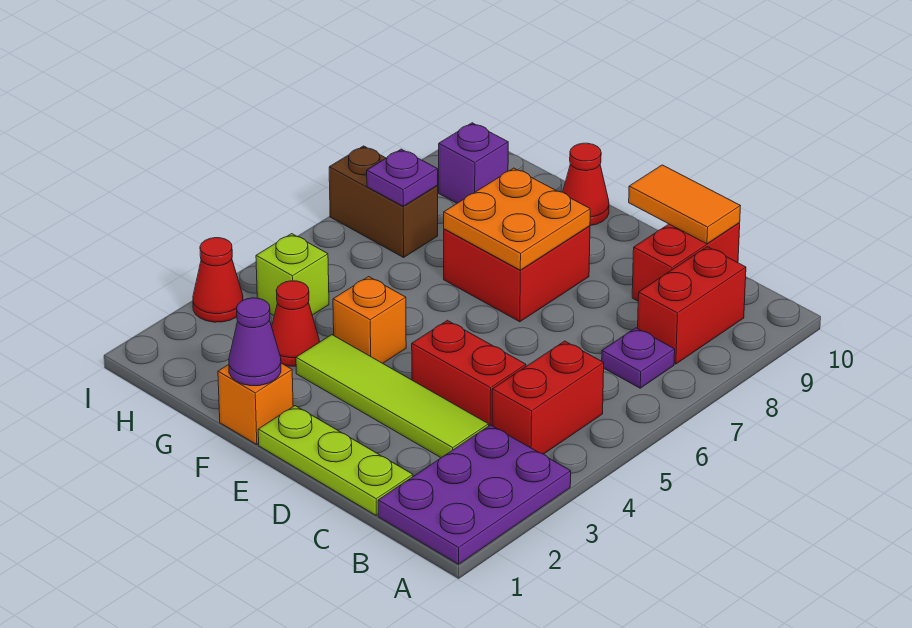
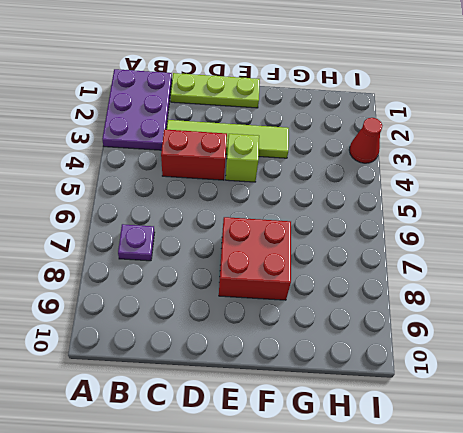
lime 1x1 brick [226,134,259,182] -> lime 1x1 brick moved to [256,234,329,315]
none -> red 1x2 brick [492,341,604,454]
none -> red 1x2 brick [638,247,746,364]
none -> red 1x2 brick [632,223,740,301]

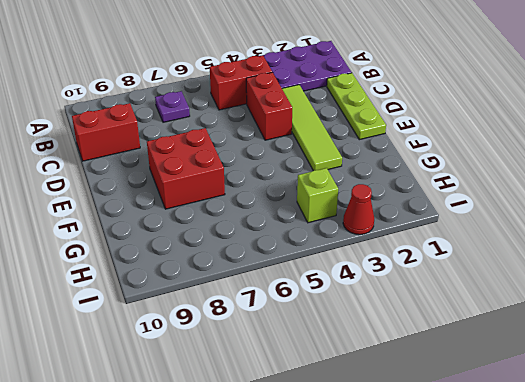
none -> red 1x2 brick [638,247,746,364]
none -> orange 1x1 brick [218,363,293,445]
none -> orange 1x1 brick [333,277,406,363]

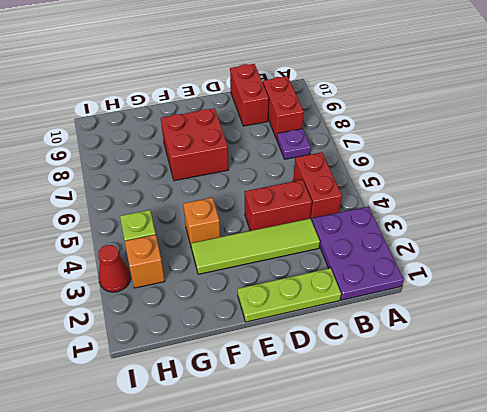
orange 1x1 brick [125,235,165,288] -> orange 1x1 brick moved to [218,363,293,445]
none -> red 1x1 cone [563,143,609,226]
none -> red 1x1 cone [272,281,319,366]
none -> brown 1x2 brick [329,146,438,257]

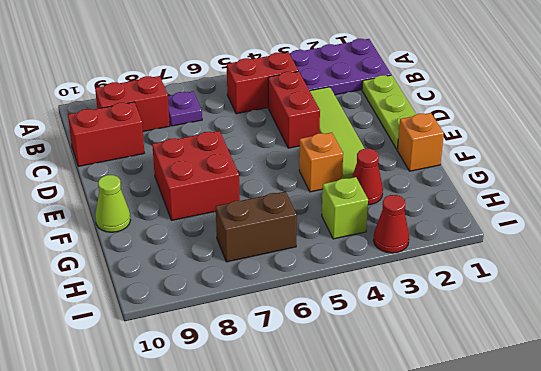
lime 1x1 cone [95,175,130,232] -> red 1x1 cone [563,143,609,226]
brown 1x2 brick [216,192,297,262] -> brown 1x2 brick turned to [329,146,438,257]
none -> purple 1x1 brick [439,123,508,203]
none -> orange 1x2 tile [629,165,740,244]
none -> orange 2x2 plate [444,168,590,270]

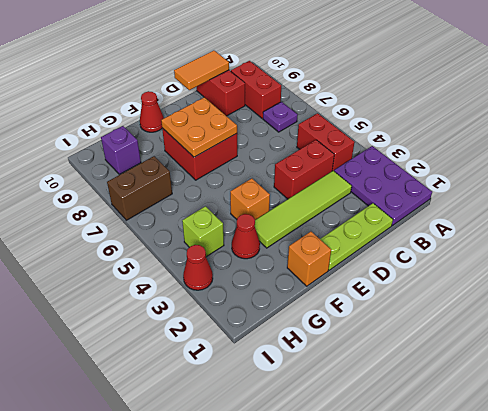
none -> purple 1x1 cone [229,298,281,386]
none -> purple 1x1 plate [367,149,438,206]

